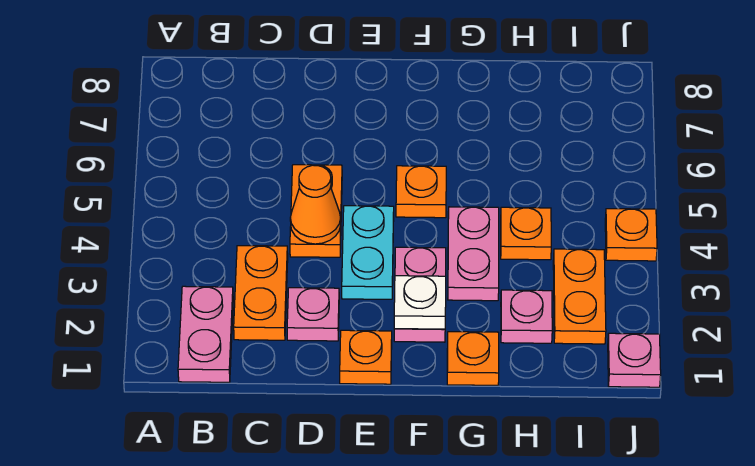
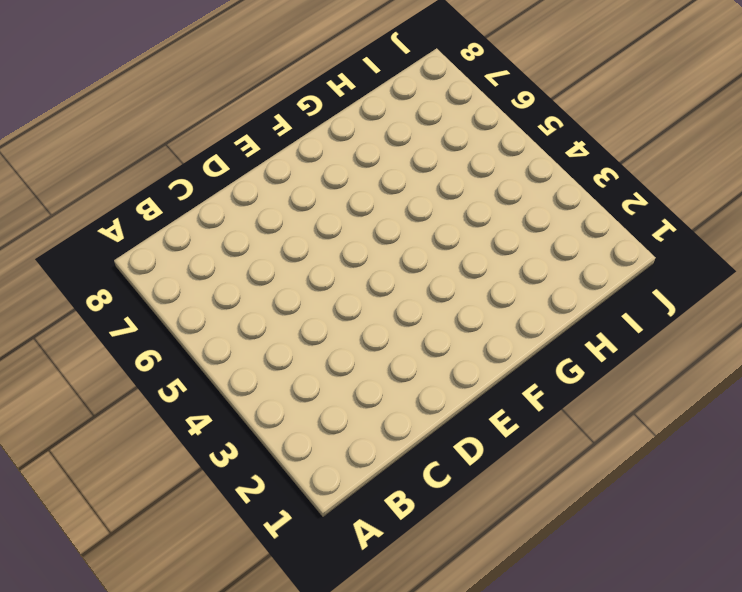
none -> pink 1x2 plate [178,286,233,382]
none -> orange 1x2 plate [234,246,288,340]
none -> pink 1x1 plate [287,288,339,341]

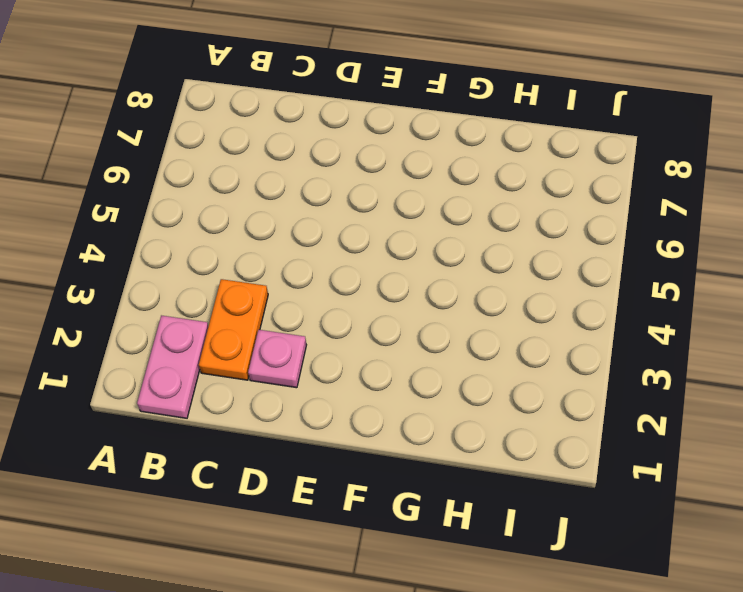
none -> orange 1x2 plate [290,165,342,257]
none -> orange 1x1 plate [340,330,392,384]
none -> cyan 1x2 plate [342,206,394,299]

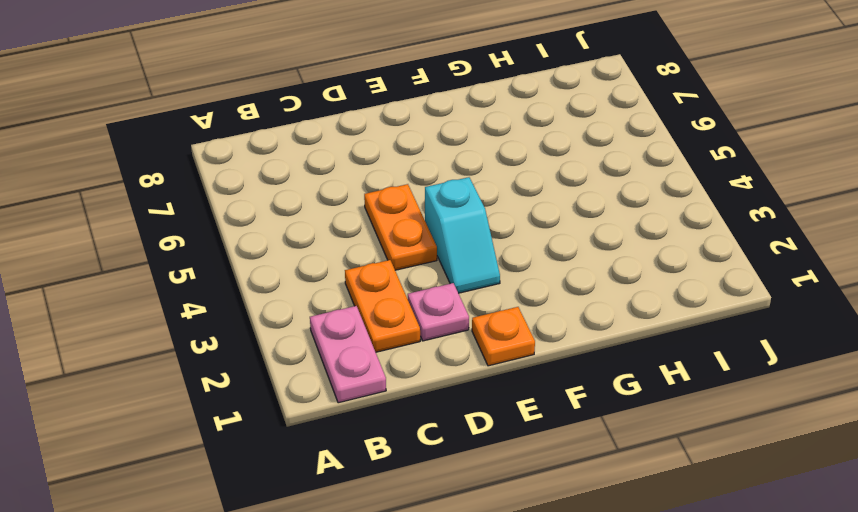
cyan 1x2 slope [425,177,500,293] -> cyan 1x2 plate [342,206,394,299]
none -> pink 1x2 plate [394,247,446,342]
none -> orange 1x1 plate [396,166,446,218]
none -> orange 1x1 plate [447,332,499,385]

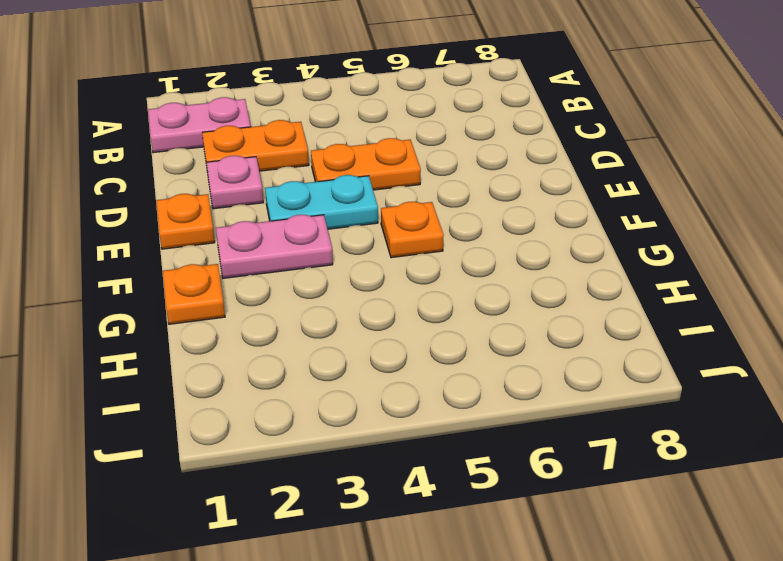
none -> pink 1x2 plate [448,207,499,301]
none -> pink 1x1 plate [501,290,552,343]
none -> orange 1x1 plate [501,207,551,260]

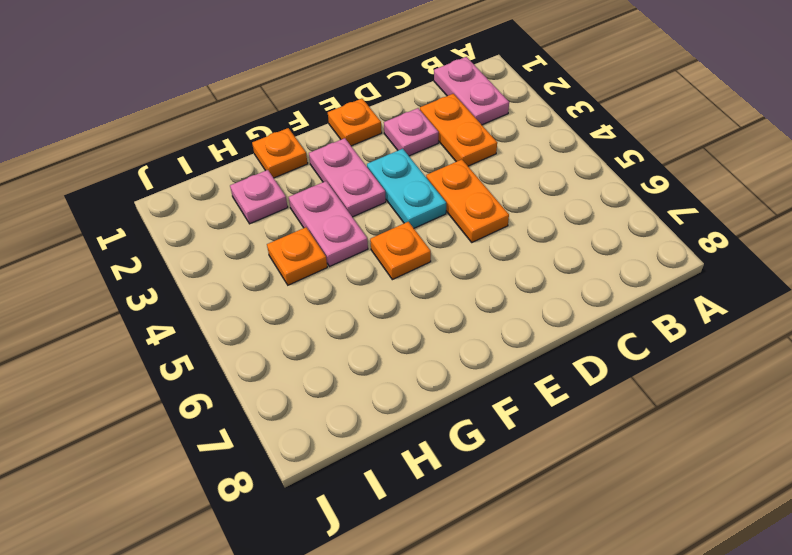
none -> orange 1x2 plate [553,249,606,344]
none -> pink 1x1 plate [608,333,661,387]
none -> orange 1x1 plate [605,209,657,261]

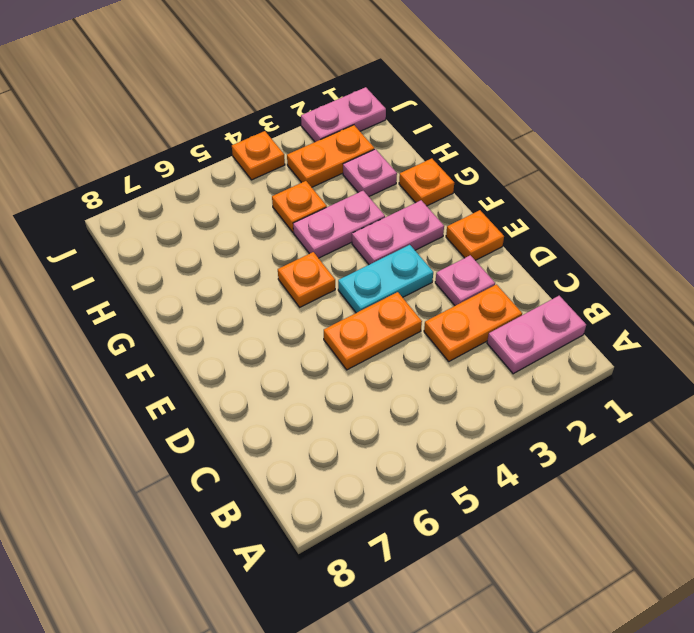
pink 1x2 plate [301,87,386,142] -> pink 1x1 plate [608,333,661,387]
none -> orange 1x1 cone [290,165,341,244]
none -> white 1x1 plate [394,276,446,329]

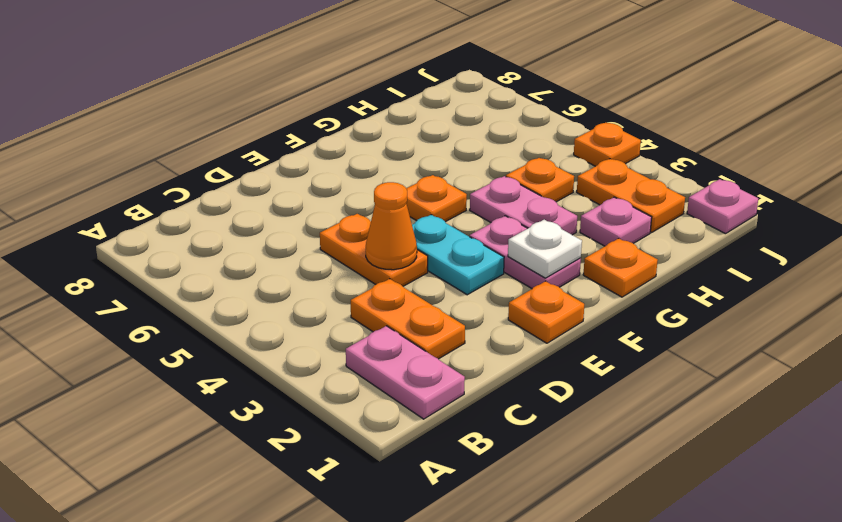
none -> pink 1x1 plate [287,288,339,341]

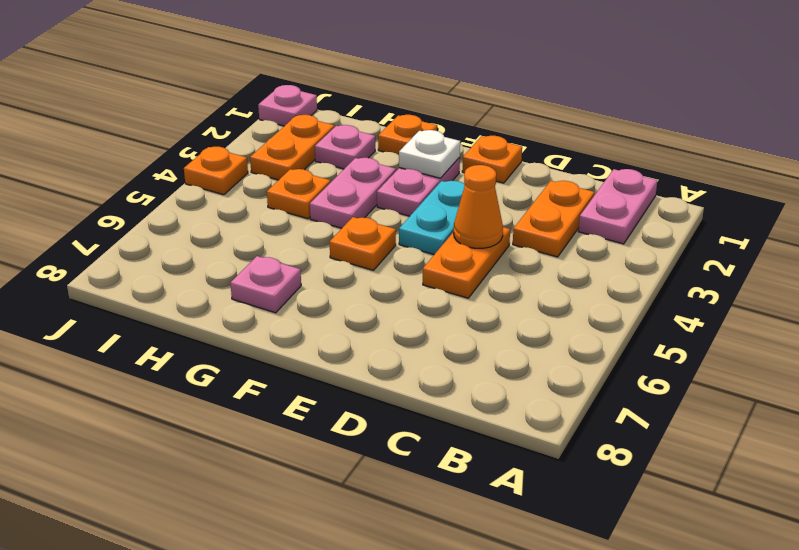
pink 1x1 plate [231,256,301,313] -> pink 1x1 plate moved to [287,288,339,341]

